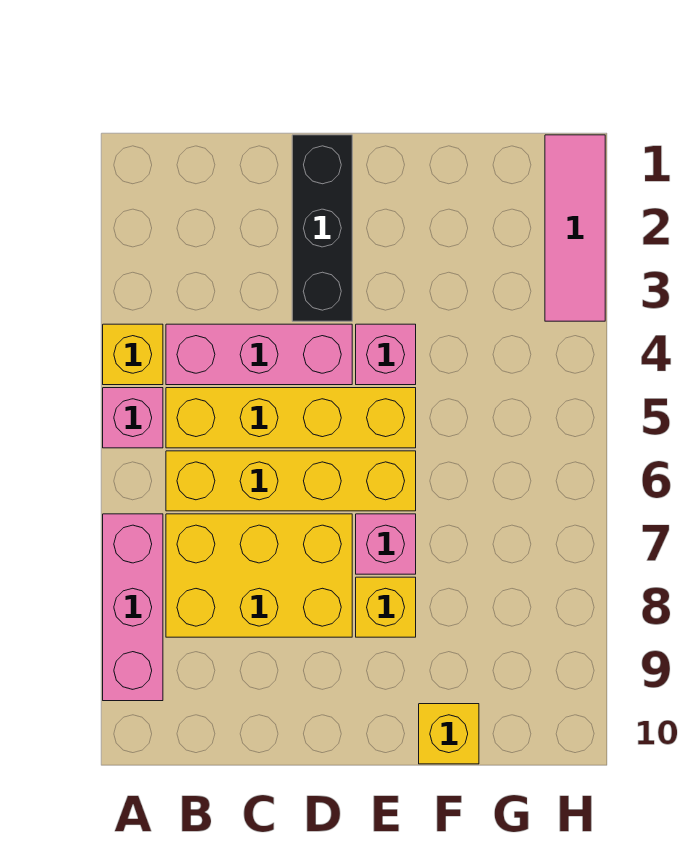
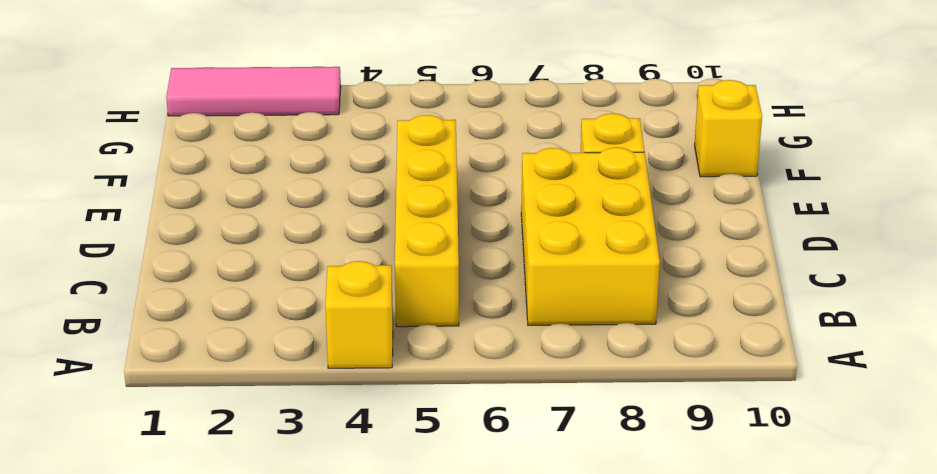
none -> pink 1x1 brick [103,388,163,448]
none -> pink 1x3 brick [103,514,163,701]
none -> pink 1x3 brick [166,324,352,385]

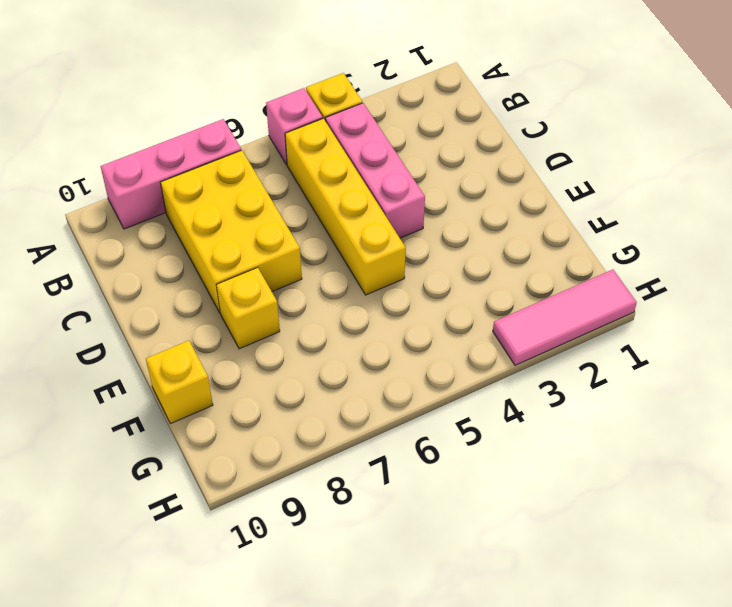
none -> yellow 1x4 brick [166,451,416,511]
none -> black 1x3 brick [292,135,352,321]
none -> pink 1x1 brick [356,324,416,385]

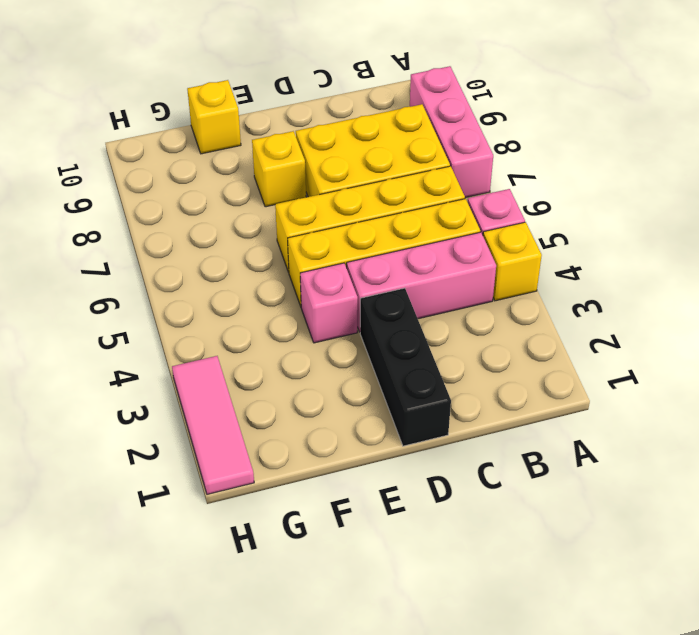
none -> pink 1x1 brick [356,514,416,574]

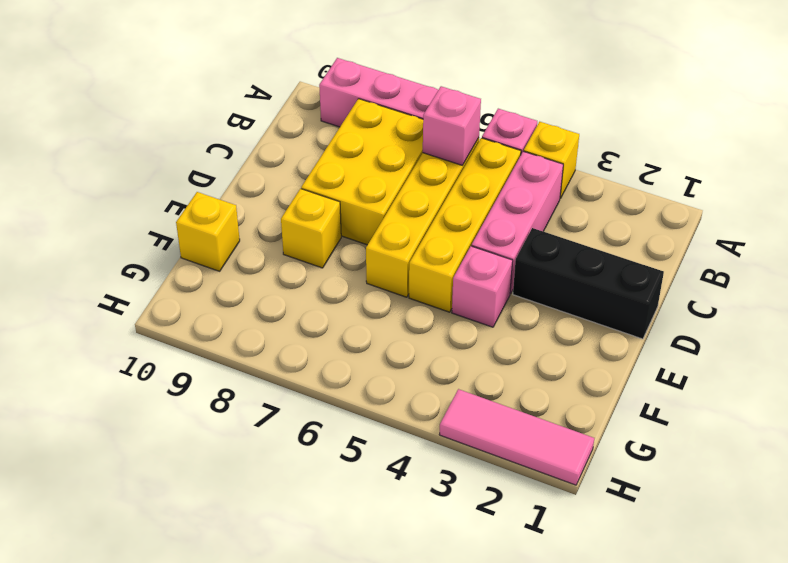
pink 1x1 brick [423,86,481,165] -> pink 1x1 brick moved to [356,514,416,574]

